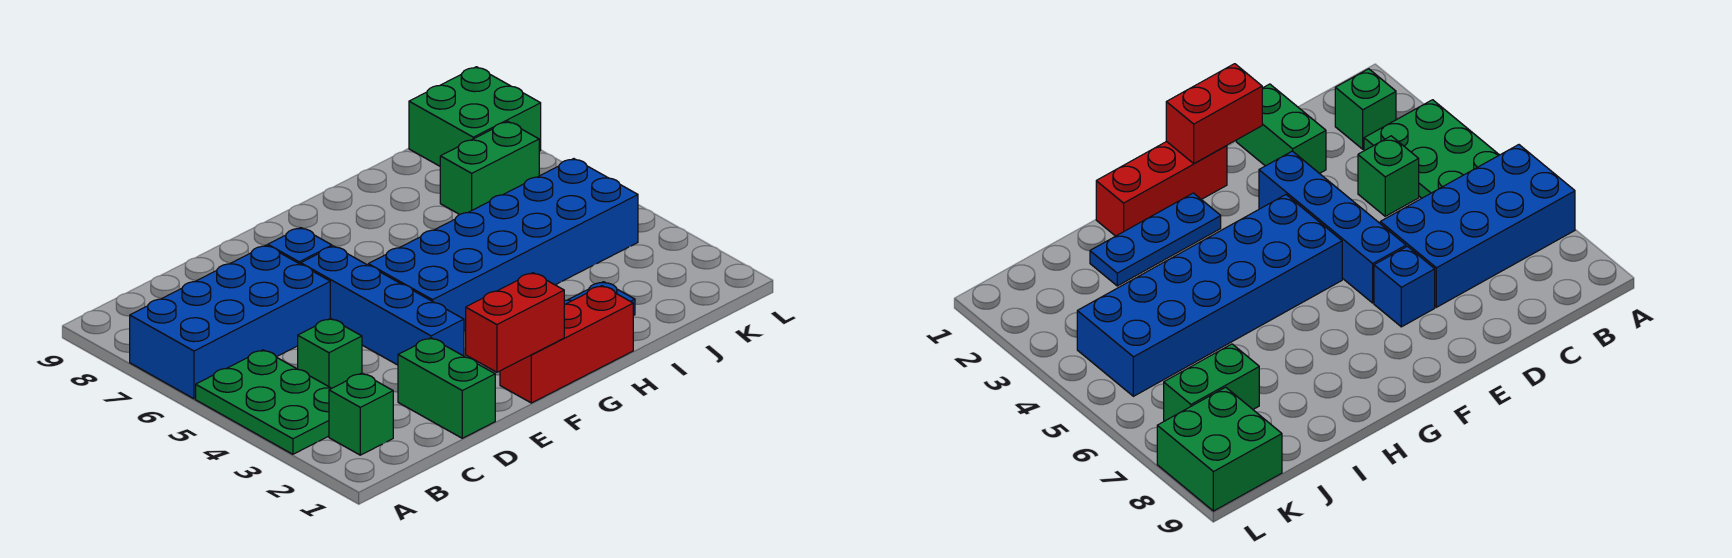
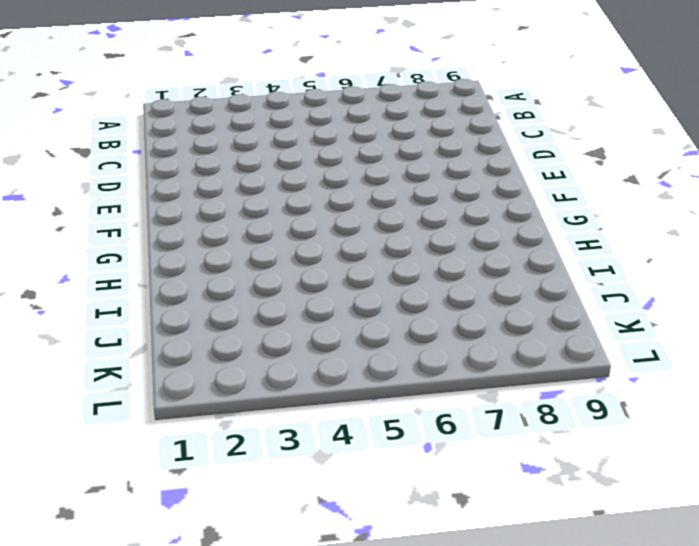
none -> green 2x3 plate [196,350,332,454]
none -> blue 2x4 brick [130,245,330,399]
none -> green 1x1 brick [329,373,393,455]

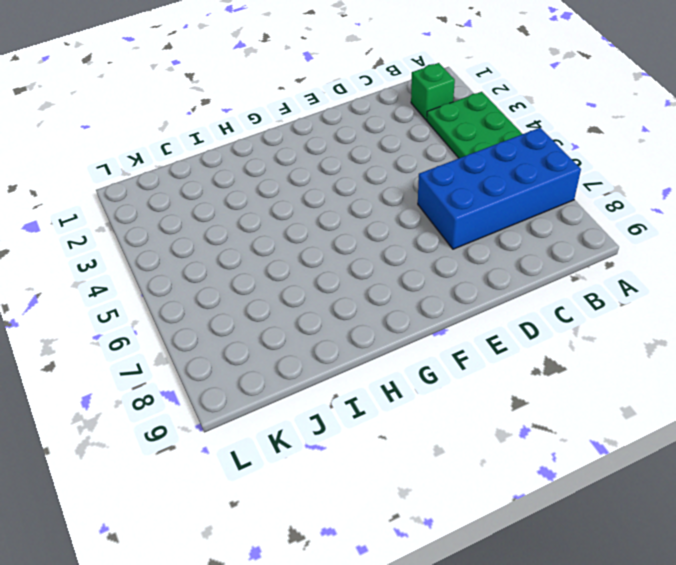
none -> green 1x1 brick [298,318,362,388]
none -> green 1x2 brick [398,338,495,438]
none -> blue 1x4 brick [301,246,464,365]

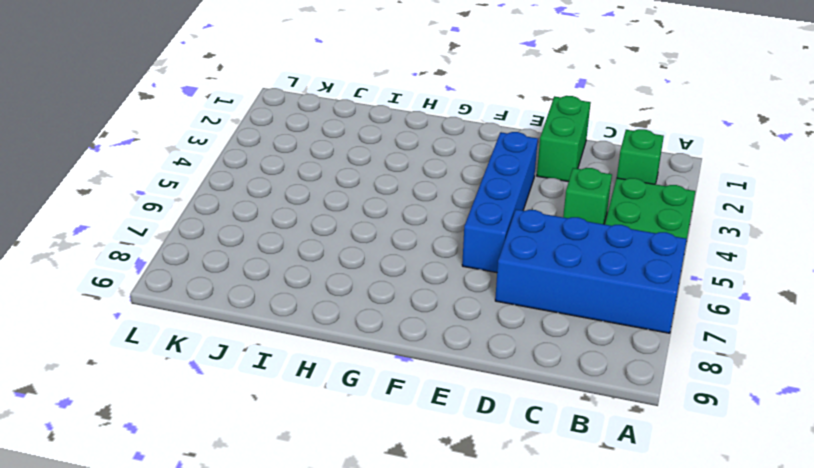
none -> blue 1x1 brick [268,228,332,264]
none -> red 1x3 brick [500,286,633,403]
none -> blue 2x6 brick [368,159,638,331]

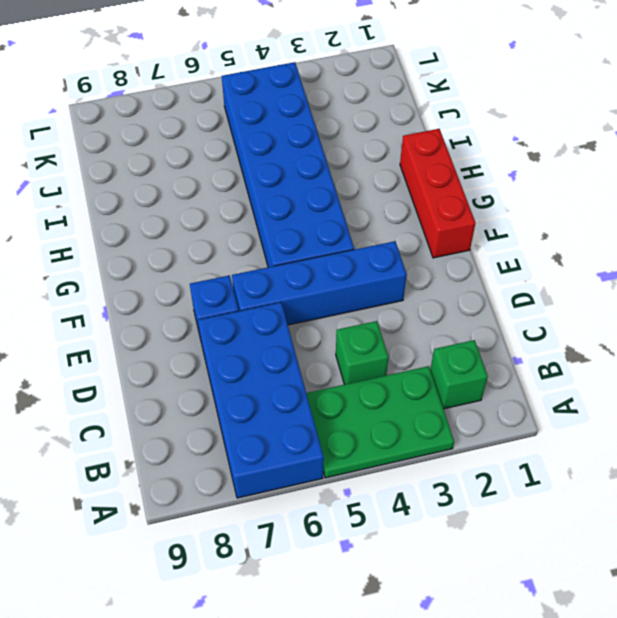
none -> green 1x2 brick [398,338,495,438]
none -> blue 1x3 plate [1090,193,1221,286]
none -> green 1x2 brick [440,122,539,215]

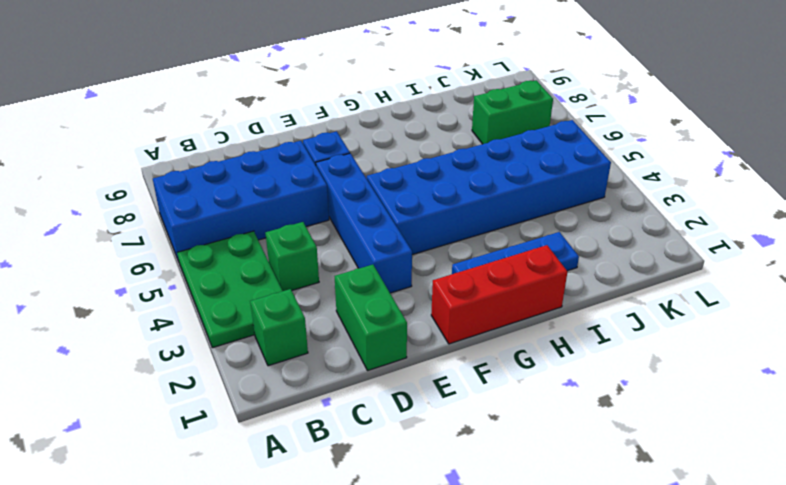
none -> green 2x2 brick [409,67,541,166]
none -> red 1x2 brick [466,273,564,372]

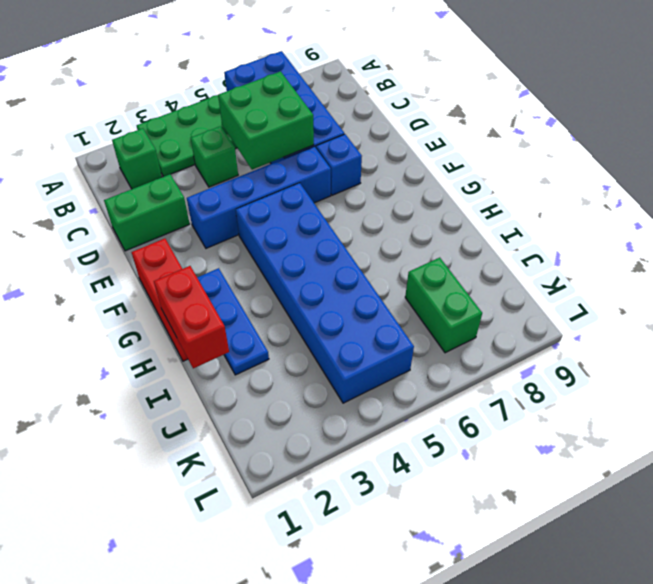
green 2x2 brick [218,72,314,170] -> green 2x2 brick moved to [409,67,541,166]
red 1x2 brick [154,266,229,368] -> red 1x2 brick moved to [466,273,564,372]

